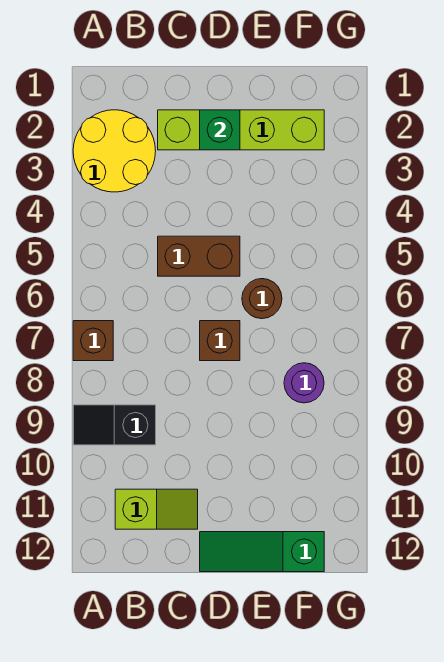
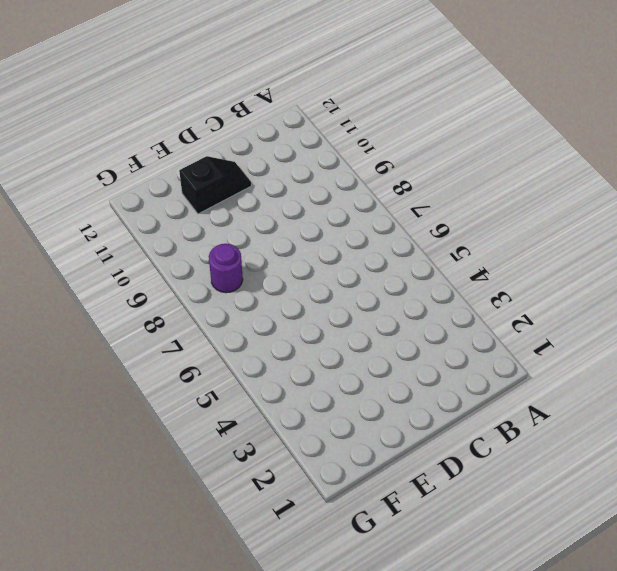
black 1x2 slope [179,156,251,214] -> black 1x2 slope moved to [73,405,156,445]
none -> yellow 2x2 round brick [73,110,156,192]
none -> brown 1x1 brick [73,321,113,361]

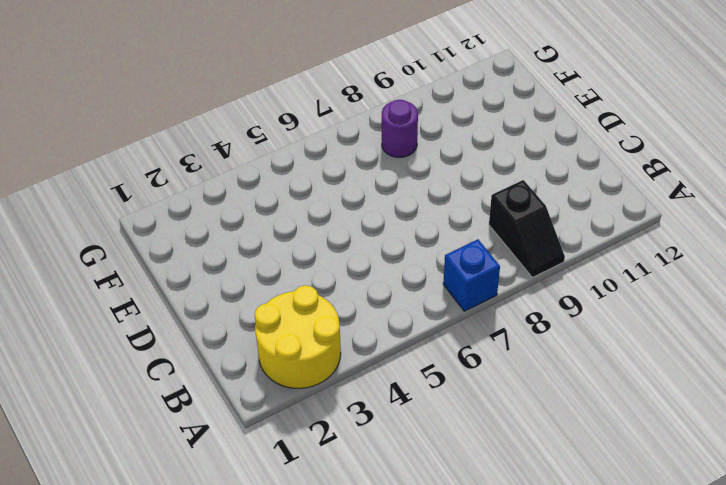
blue 1x1 brick [443,239,500,311] -> brown 1x1 brick [73,321,113,361]
none -> lime 1x2 slope [115,489,198,529]
none -> lime 1x4 brick [158,110,324,150]

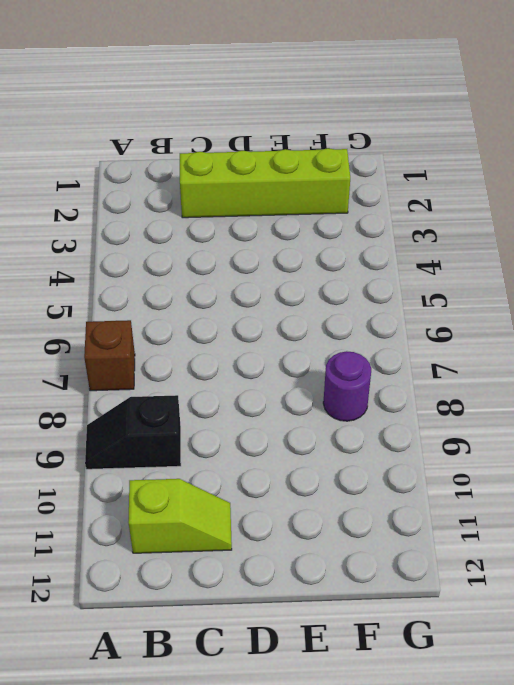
none -> yellow 2x2 round brick [73,110,156,192]
none -> brown 1x2 brick [158,236,240,276]

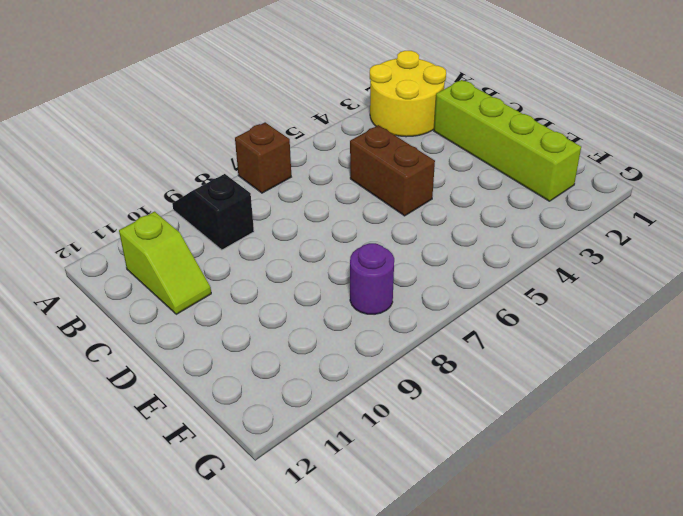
none -> brown 1x1 brick [200,321,240,361]
none -> green 1x3 slope [200,532,324,572]

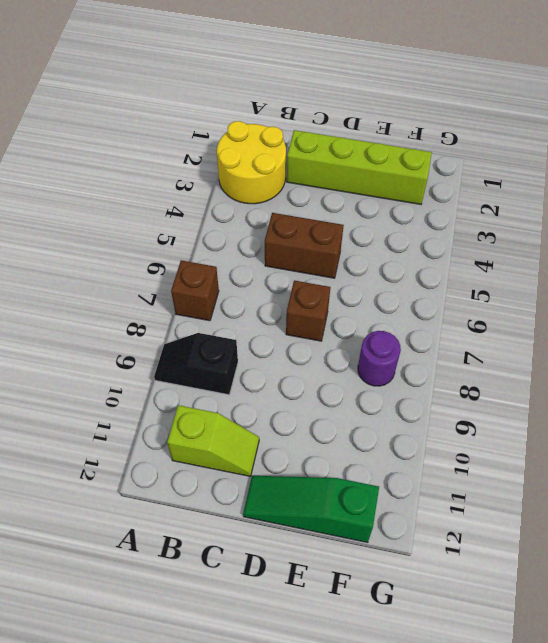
none -> brown 1x1 round brick [242,279,282,319]
none -> green 1x1 brick [200,110,240,150]

